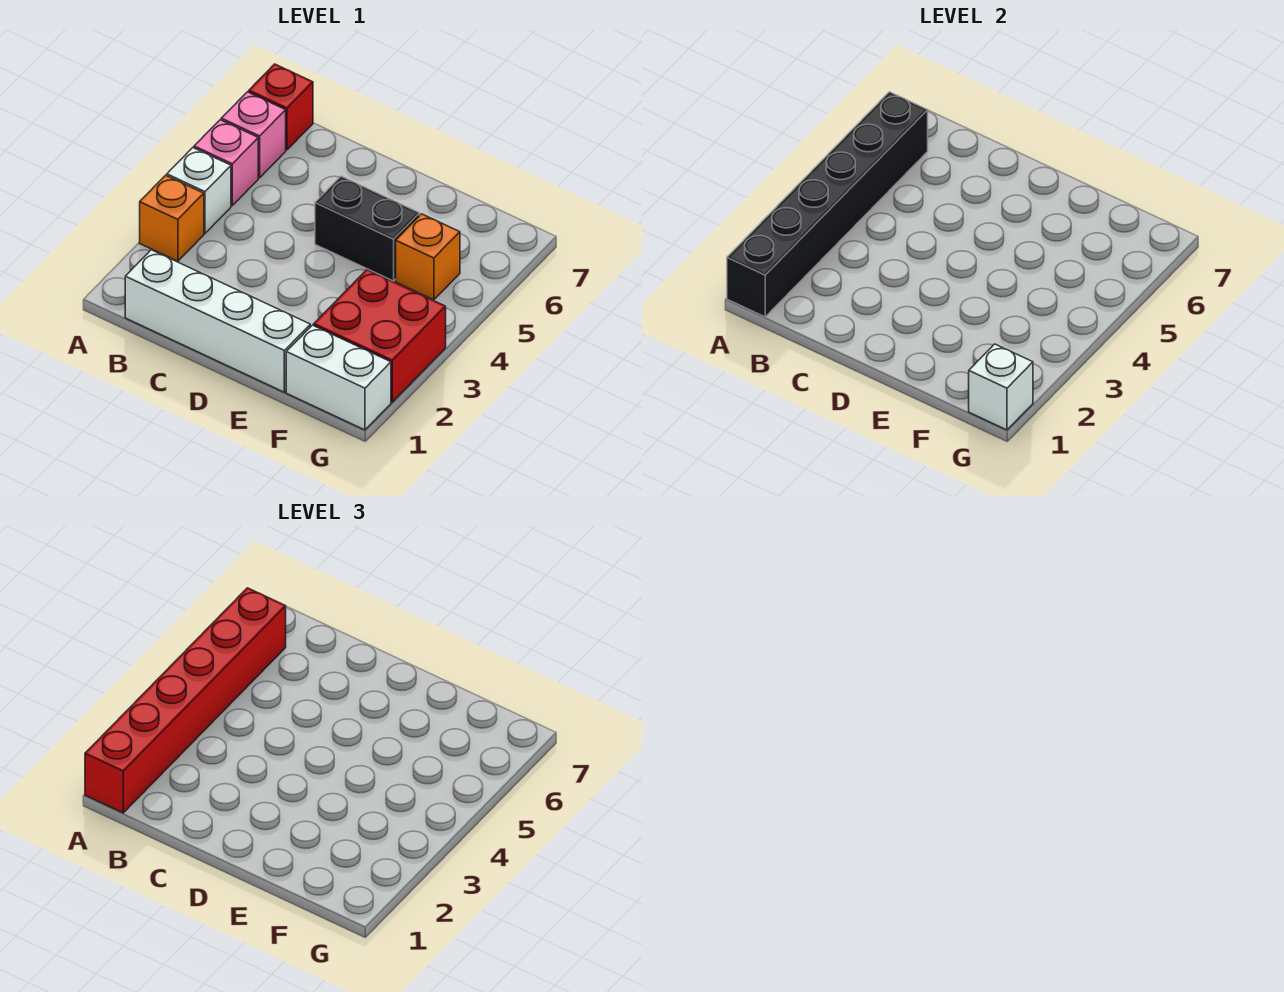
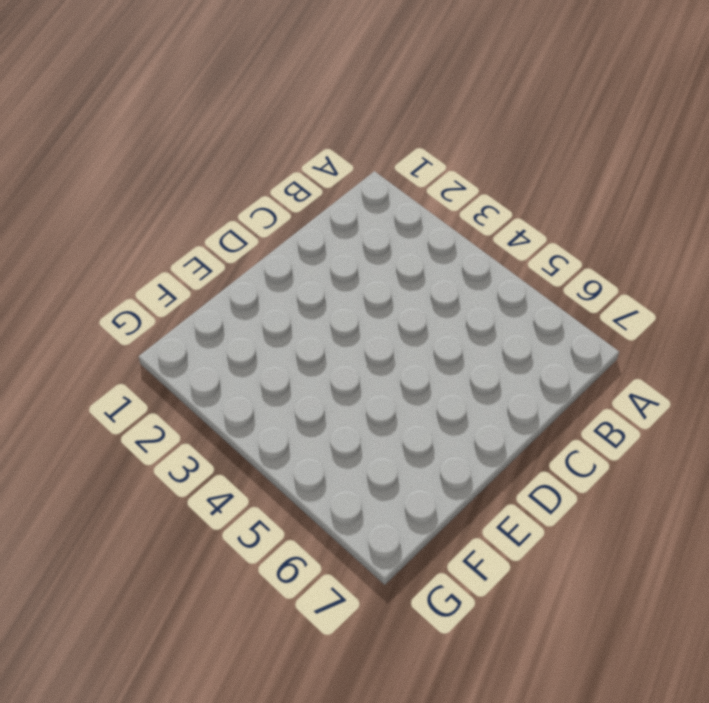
none -> orange 1x1 brick [140,175,204,261]
none -> white 1x1 brick [167,148,231,233]
none -> pink 1x1 brick [194,120,258,205]

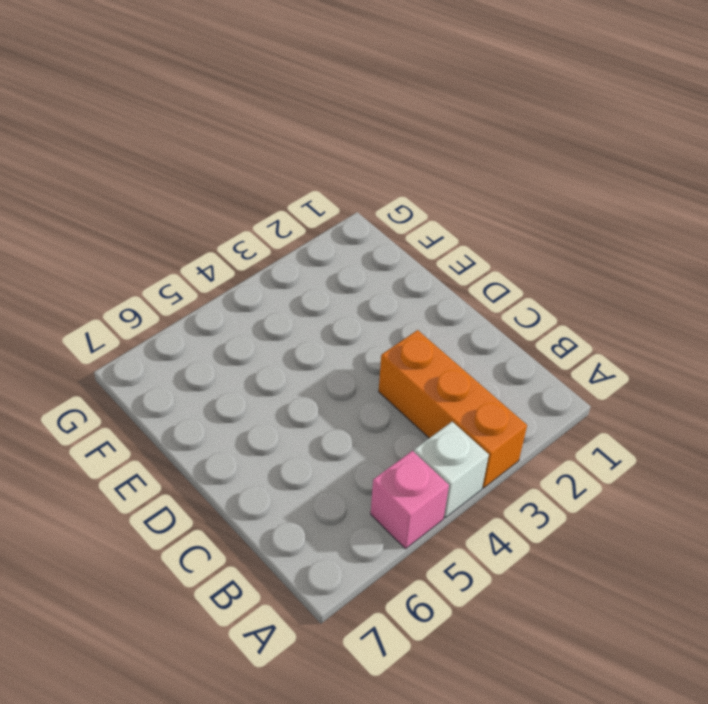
orange 1x3 brick [379,330,527,488] -> orange 1x1 brick [140,175,204,261]
none -> pink 1x1 brick [221,92,286,178]
none -> red 1x1 brick [249,64,313,150]
none -> white 1x4 brick [125,250,310,392]

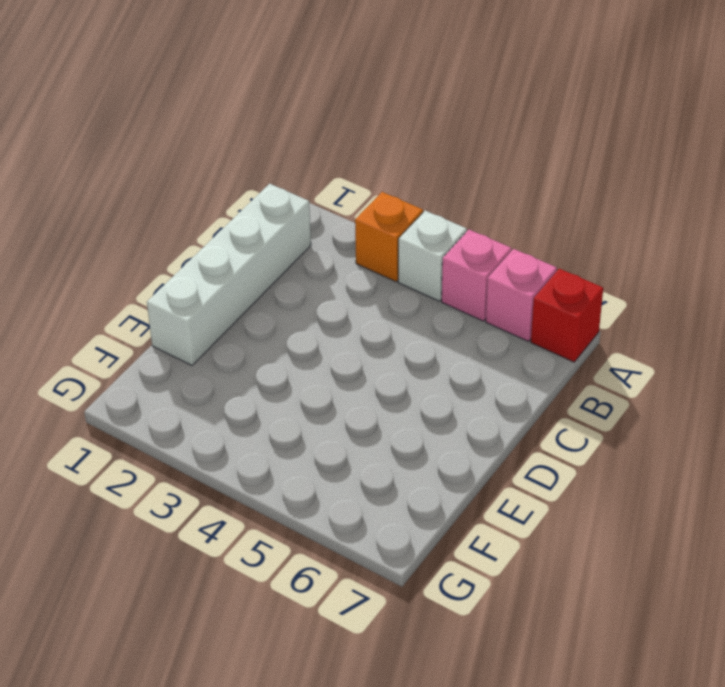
none -> black 1x2 brick [315,176,420,281]
none -> white 1x2 brick [286,325,391,430]
none -> red 2x2 brick [314,270,446,402]

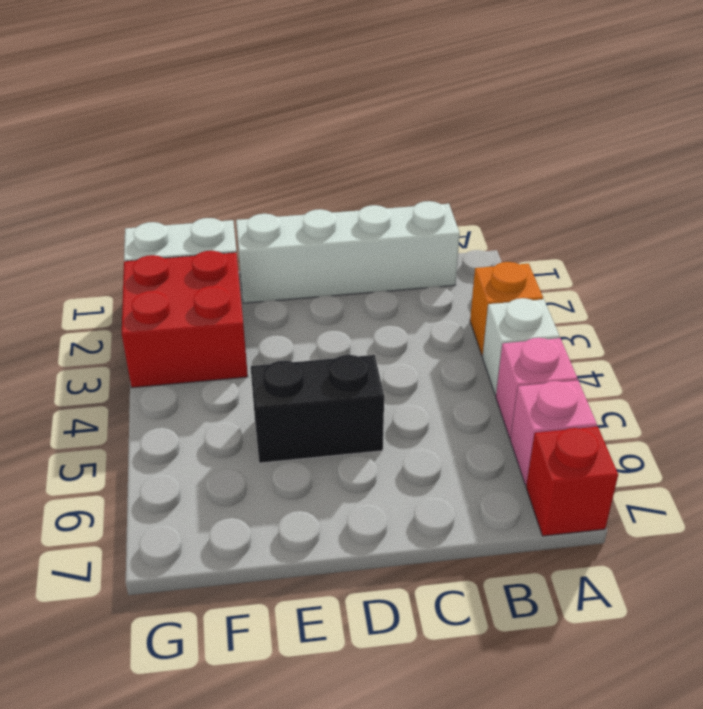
none -> orange 1x1 brick [396,214,460,300]
none -> black 1x6 brick [727,92,928,317]
none -> white 1x1 brick [969,344,1033,430]

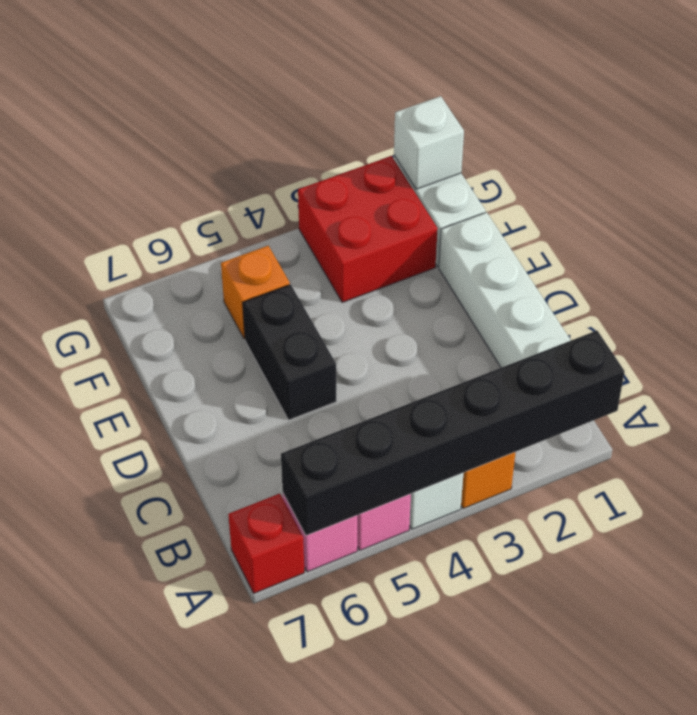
none -> red 1x6 brick [85,588,286,813]

